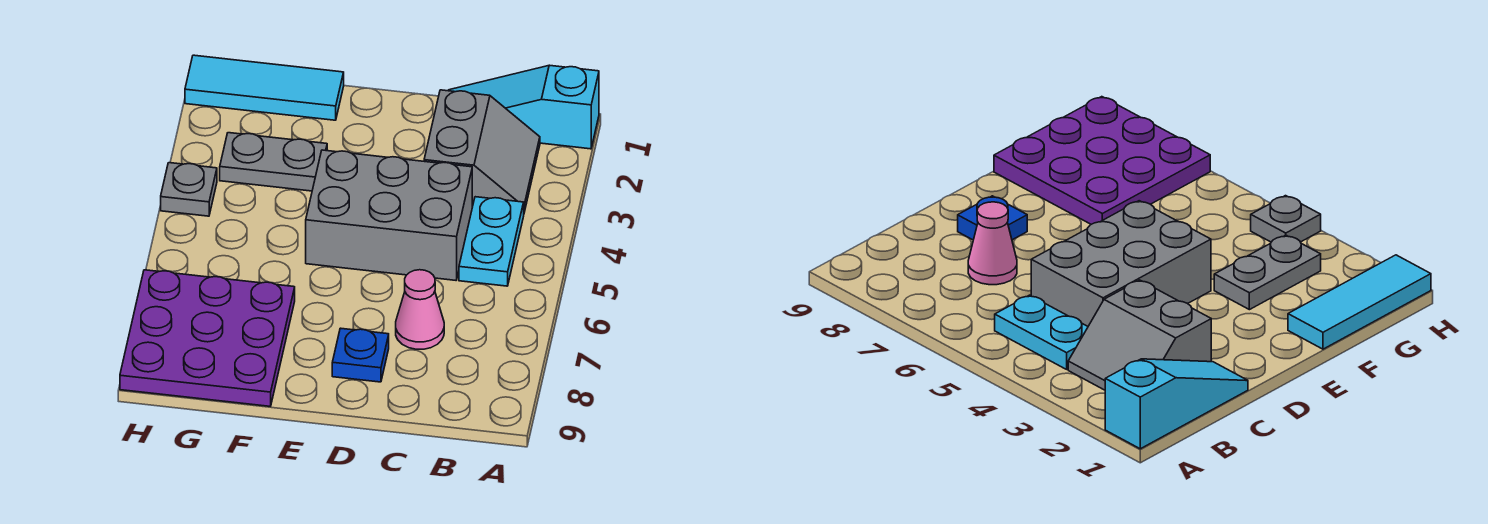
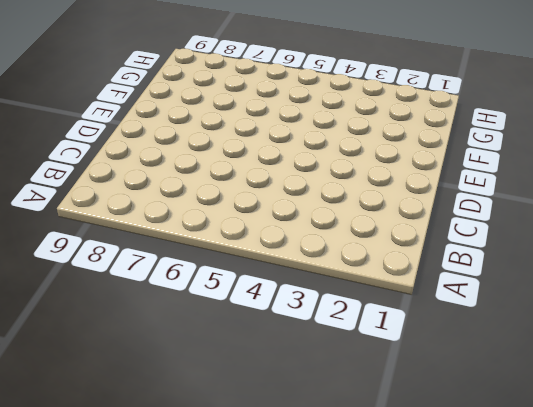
none -> cyan 1x3 slope [448,65,599,149]
none -> grey 2x2 slope [424,90,540,212]

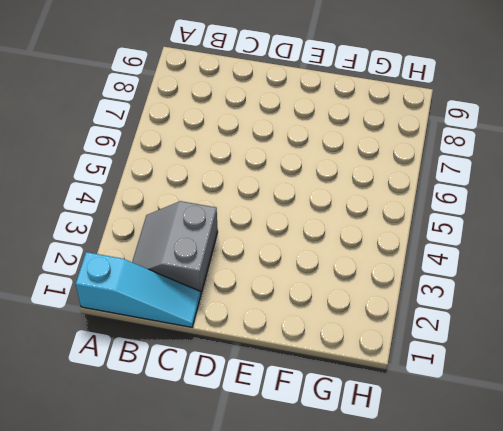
none -> cyan 1x2 plate [459,197,524,286]
none -> grey 2x3 brick [306,150,472,280]

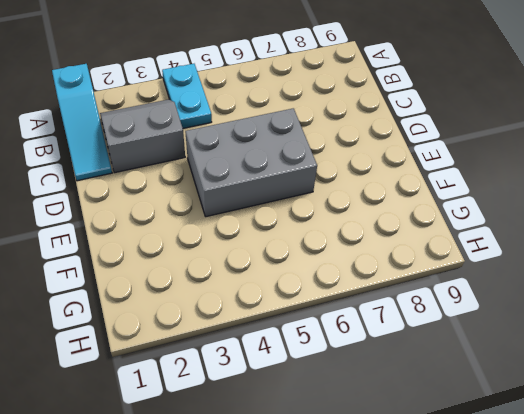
cyan 1x2 plate [162,64,212,128] -> cyan 1x2 plate turned to [459,197,524,286]
grey 2x3 brick [185,108,317,217] -> grey 2x3 brick turned to [306,150,472,280]
none -> pink 1x1 cone [396,270,444,349]
none -> blue 1x1 plate [332,328,389,382]

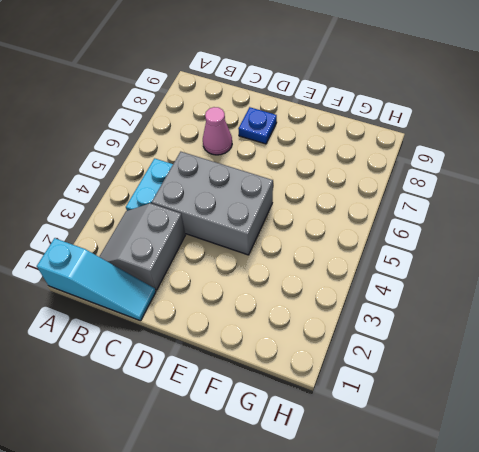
none -> cyan 1x3 tile [185,55,344,120]
none -> grey 1x2 plate [220,133,327,191]

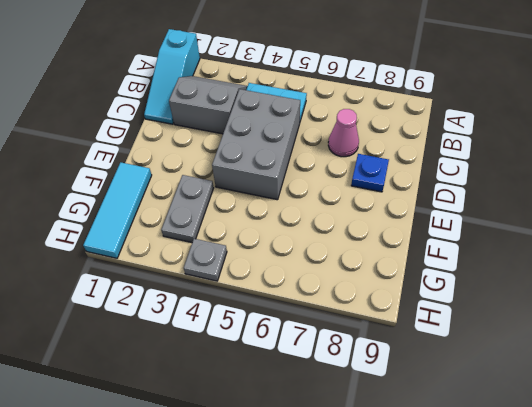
none -> purple 3x3 plate [120,270,295,406]

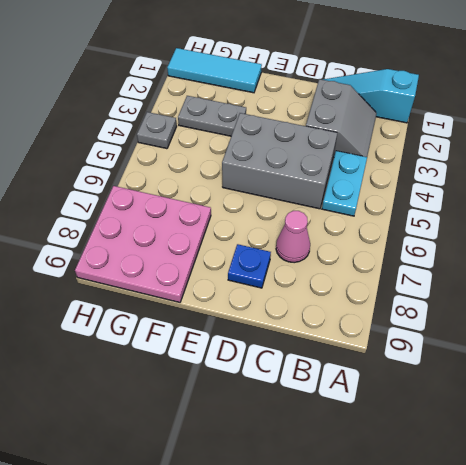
pink 3x3 plate [75,186,211,302] -> purple 3x3 plate [120,270,295,406]

